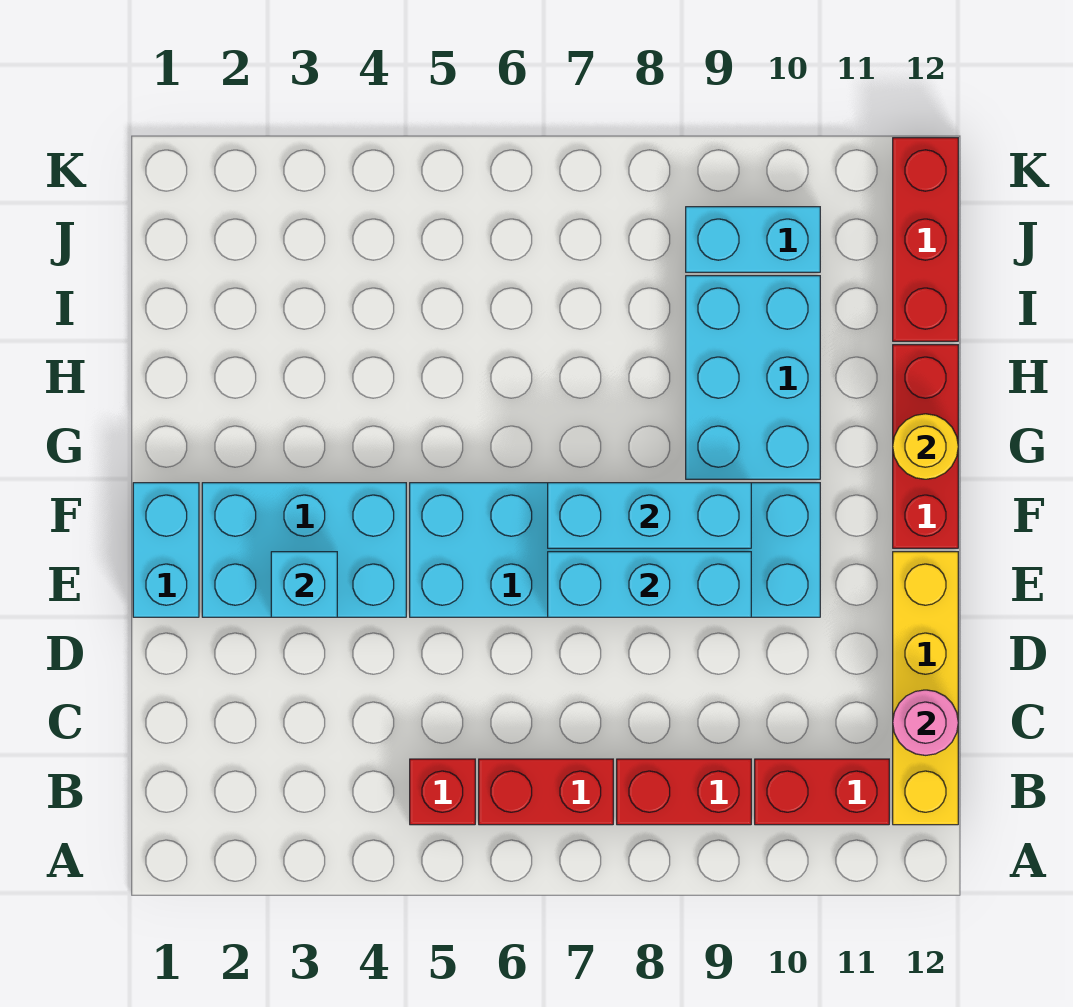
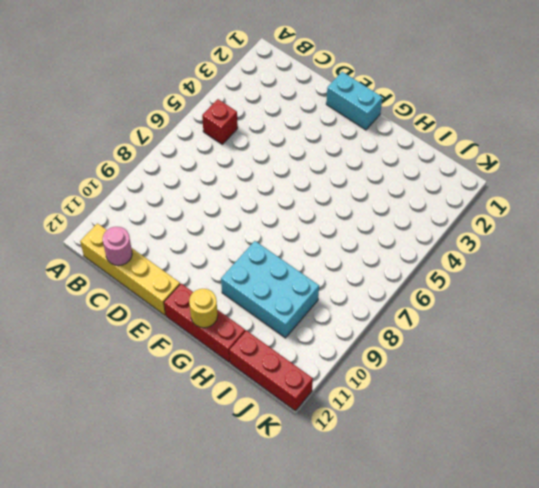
none -> red 1x2 brick [479,759,613,825]
none -> red 1x2 brick [617,759,751,825]
none -> red 1x2 brick [755,759,889,825]

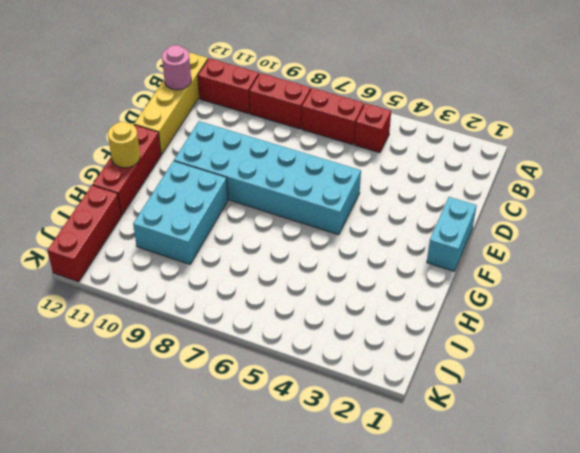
none -> cyan 2x3 brick [202,483,406,617]
none -> cyan 1x2 brick [686,207,820,272]
none -> cyan 1x1 brick [271,552,337,617]

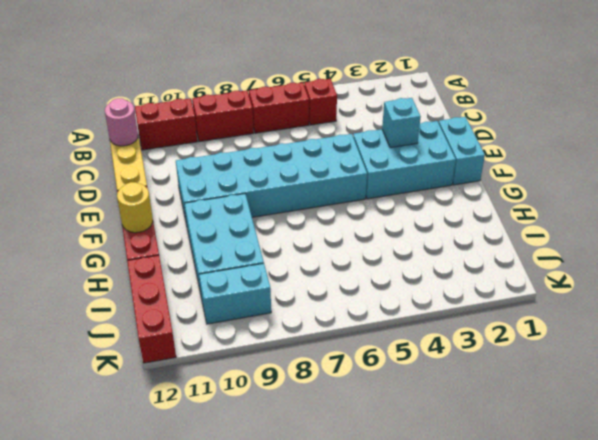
none -> cyan 1x3 brick [548,552,751,617]
none -> cyan 1x3 brick [548,483,751,548]

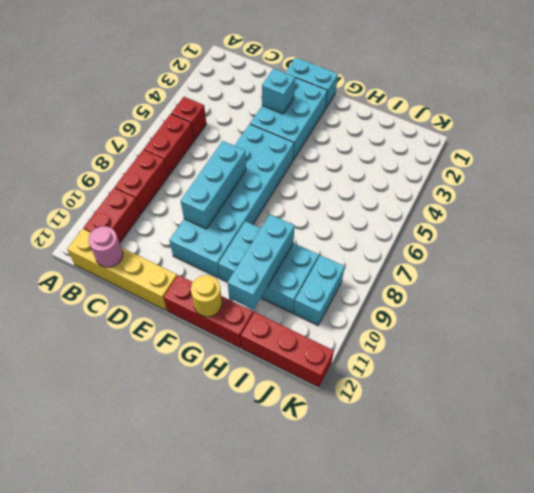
cyan 1x3 brick [228,215,295,310] -> cyan 1x3 brick moved to [548,483,751,548]

